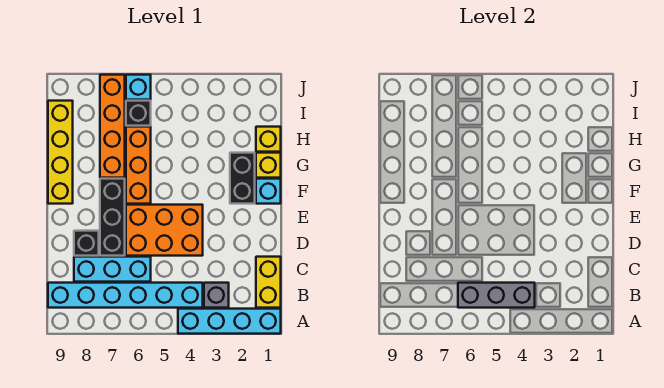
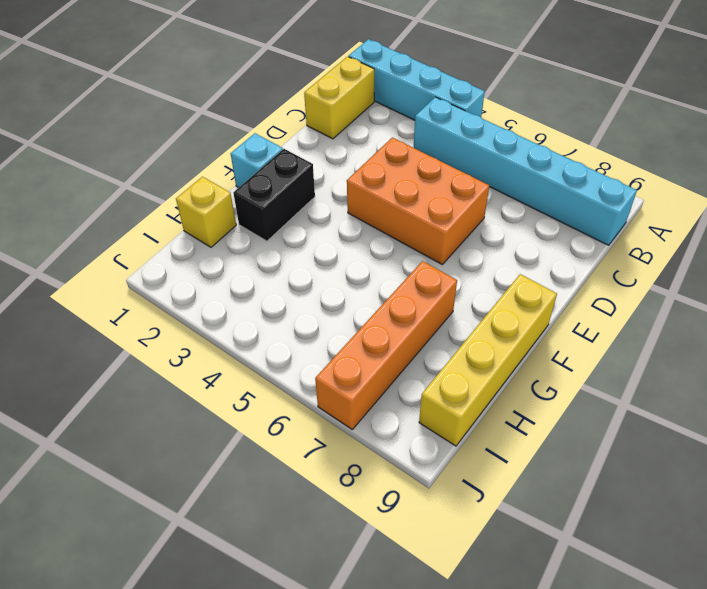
none -> grey 1x1 brick [204,283,229,308]
none -> cyan 1x3 brick [74,257,151,282]
none -> black 1x3 brick [100,179,125,256]

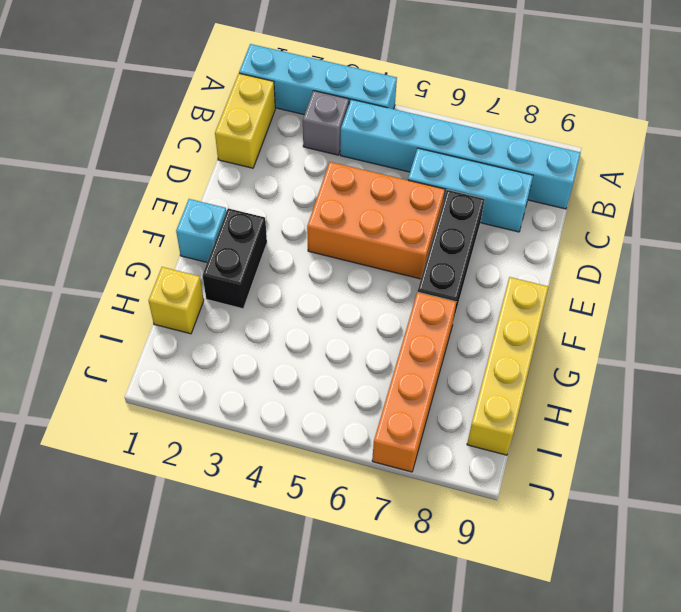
none -> black 1x1 brick [74,231,99,256]
none -> orange 1x3 brick [126,127,151,204]
none -> yellow 1x1 brick [256,153,281,178]

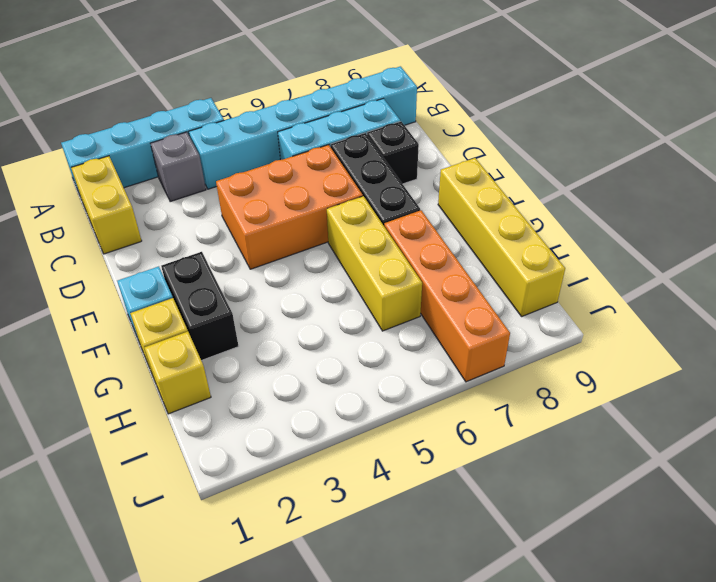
yellow 1x3 brick [327,196,422,331] -> orange 1x3 brick [126,127,151,204]
none -> black 1x1 brick [126,101,151,126]
none -> cyan 1x1 brick [126,75,151,100]
none -> grey 1x3 brick [458,283,535,308]

